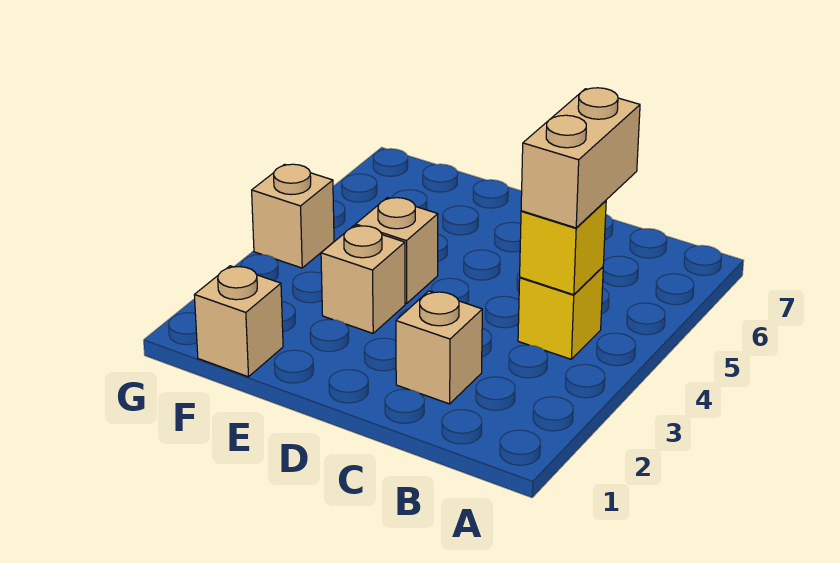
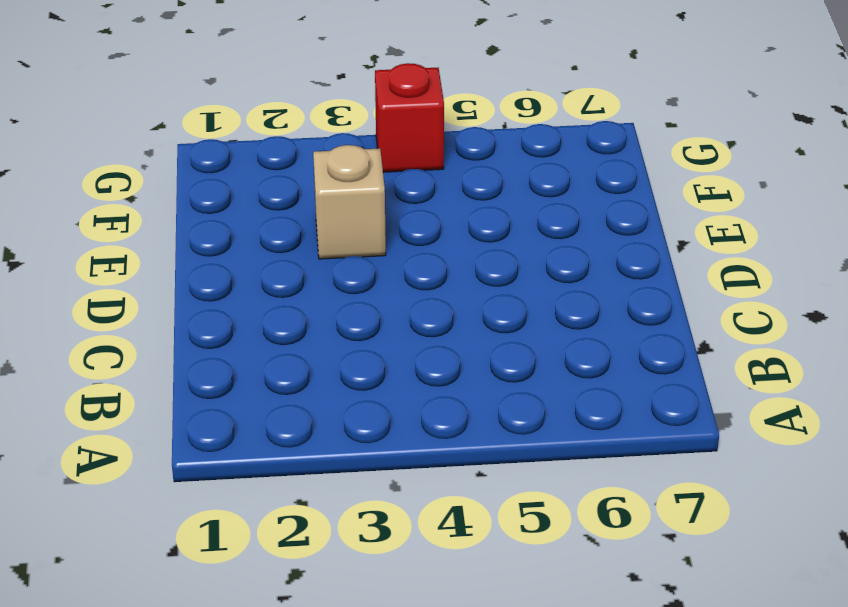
red 1x1 brick [375,63,444,172] -> tan 1x1 brick [252,164,334,268]
none -> yellow 1x1 brick [518,267,603,359]
none -> tan 1x1 brick [396,291,482,404]

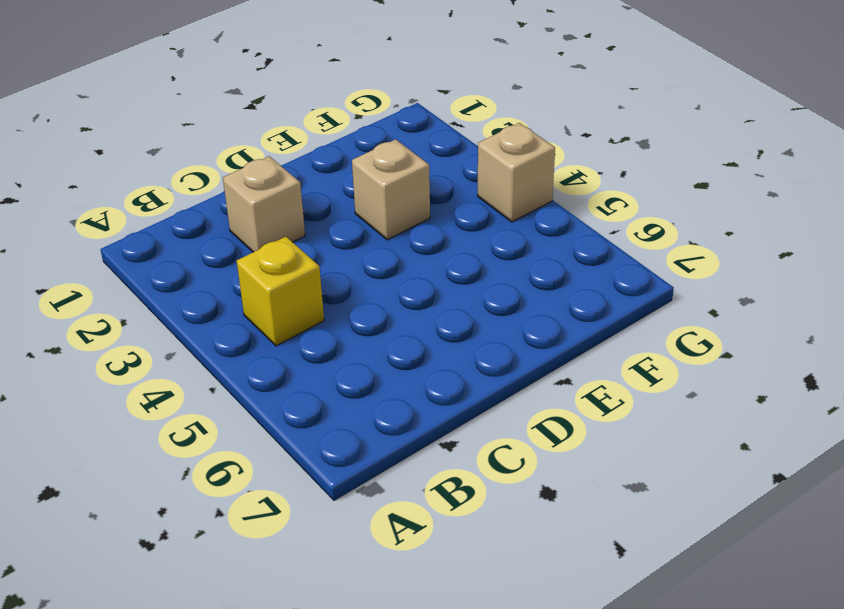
none -> tan 1x1 brick [356,198,438,303]
none -> tan 1x1 brick [194,266,283,377]

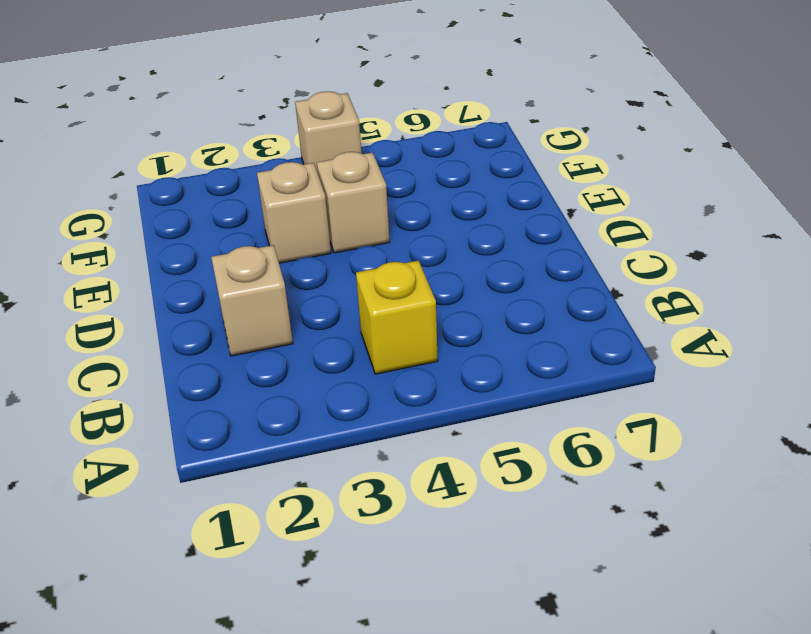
none -> tan 1x1 brick [194,266,283,377]
none -> yellow 1x1 brick [520,201,606,295]

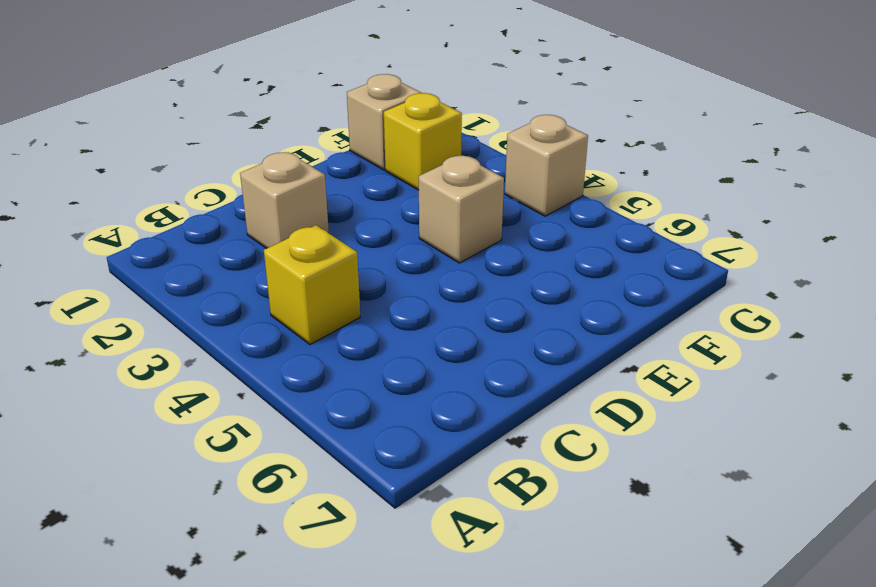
yellow 1x1 brick [384,93,462,190] -> yellow 1x1 brick moved to [520,201,606,295]
none -> tan 1x1 brick [321,226,405,333]
none -> tan 1x2 brick [521,88,640,228]

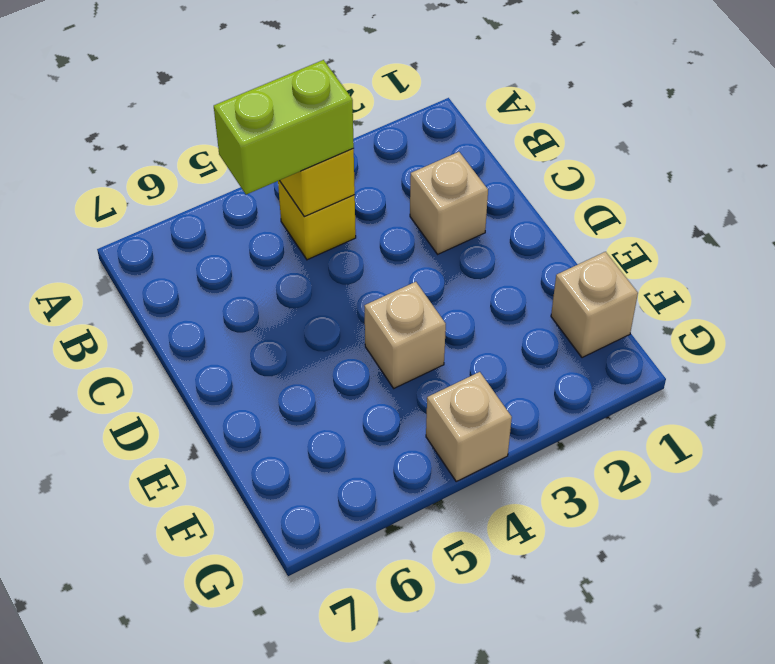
lime 1x2 brick [214,60,354,195] -> tan 1x2 brick [521,88,640,228]
none -> tan 1x1 brick [321,226,405,333]

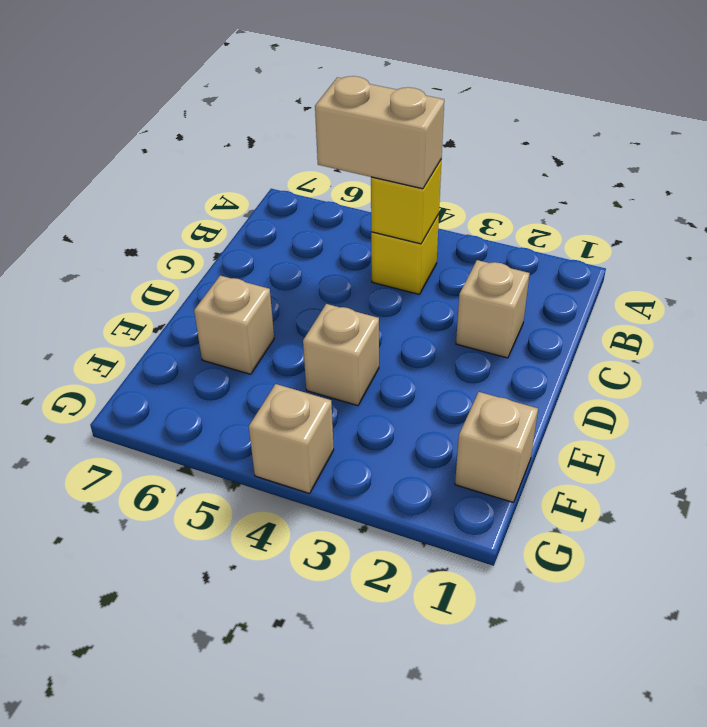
tan 1x1 brick [194,276,274,374] -> tan 1x1 brick moved to [321,226,405,333]

